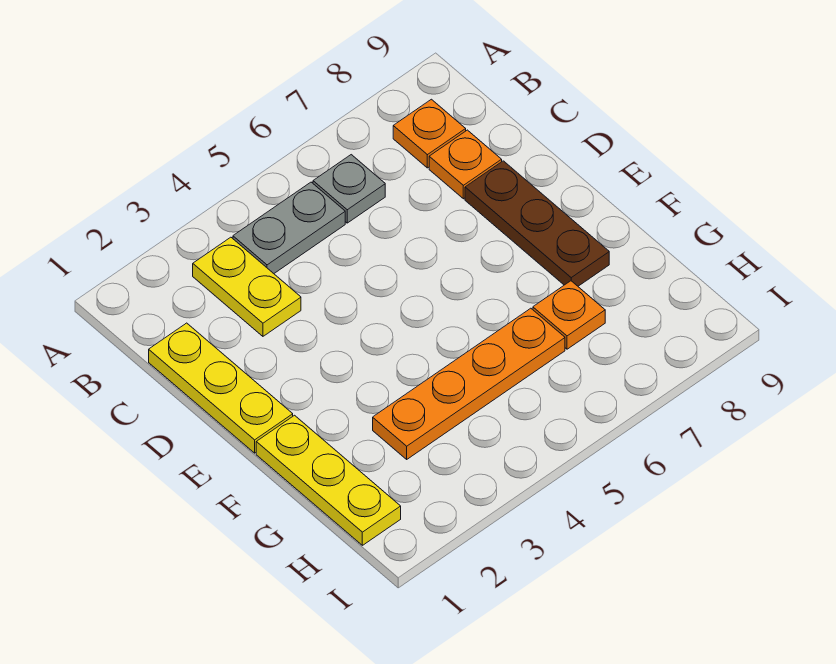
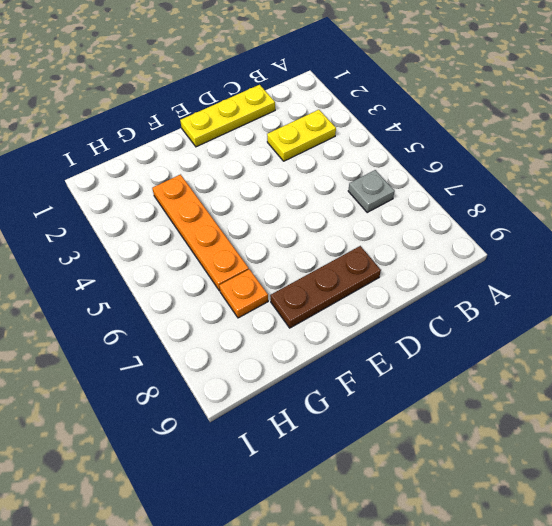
none -> grey 1x2 plate [233,182,345,273]
none -> orange 1x1 plate [393,99,466,168]

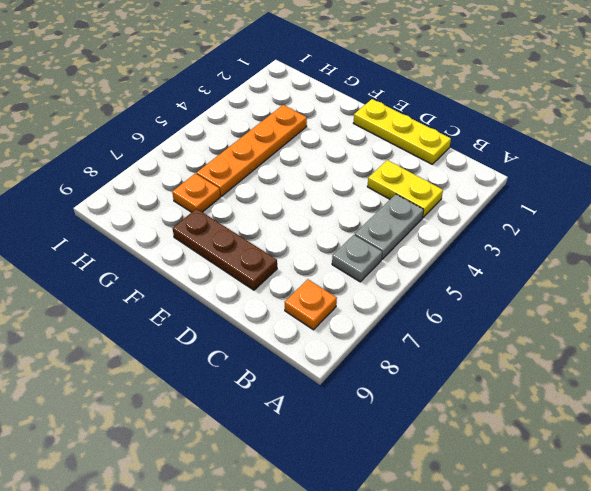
none -> orange 1x1 plate [429,130,502,199]
none -> yellow 1x3 plate [256,415,401,545]

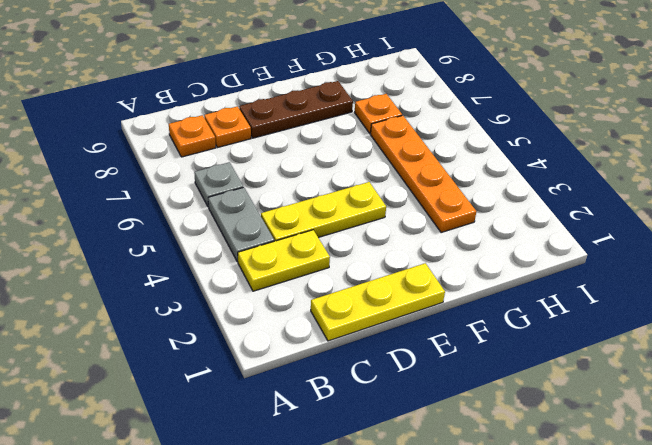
yellow 1x3 plate [261,182,386,241] -> yellow 1x3 plate moved to [256,415,401,545]

